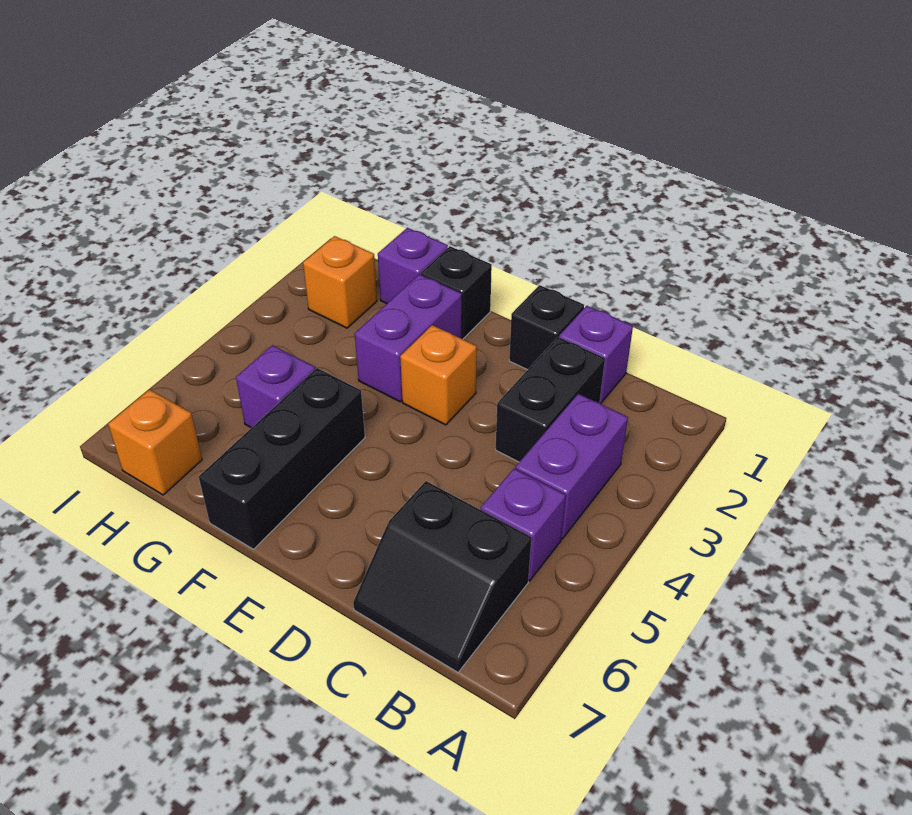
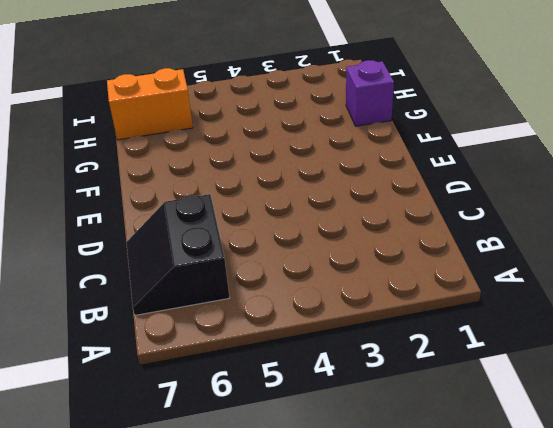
orange 1x2 brick [107,68,193,140] -> orange 1x1 brick [108,390,202,495]
none -> purple 1x2 brick [516,394,628,539]
none -> purple 1x1 brick [481,469,566,581]
none -> purple 1x1 brick [559,306,633,404]

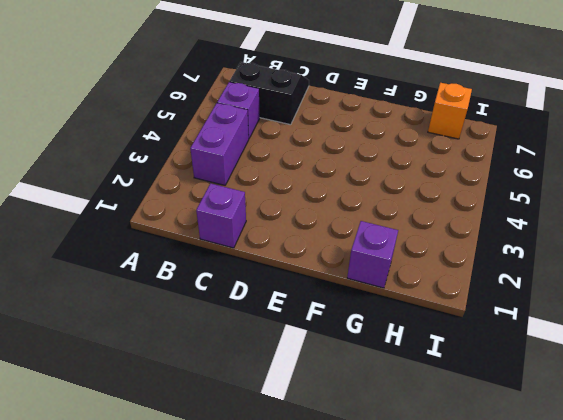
none -> black 1x2 brick [496,337,605,462]
none -> black 1x1 brick [509,285,584,370]
none -> orange 1x1 brick [400,325,477,425]

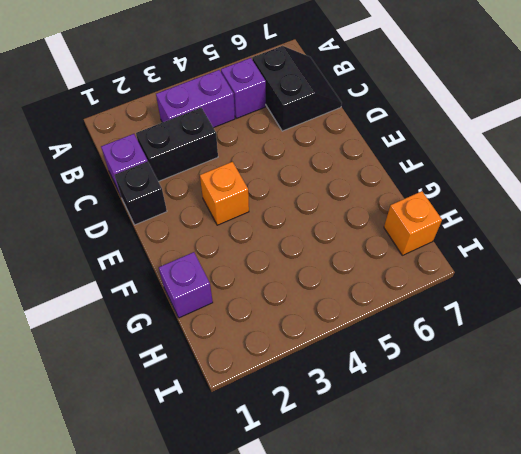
none -> black 1x1 brick [421,246,492,339]
none -> purple 1x2 brick [355,274,462,402]
none -> black 1x3 brick [199,368,365,549]

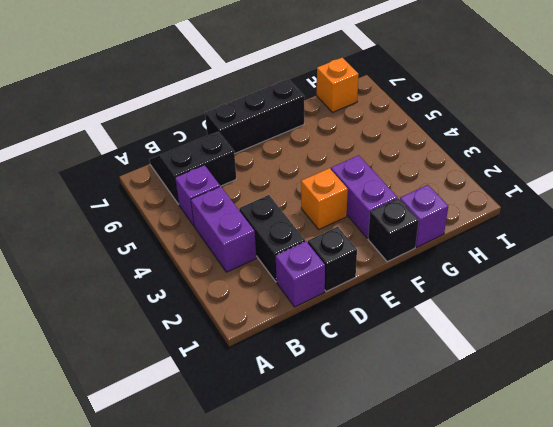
black 1x3 brick [205,79,304,154] -> black 1x3 brick turned to [199,368,365,549]
none -> purple 1x1 brick [236,345,315,428]
none -> orange 1x1 brick [303,236,377,328]

